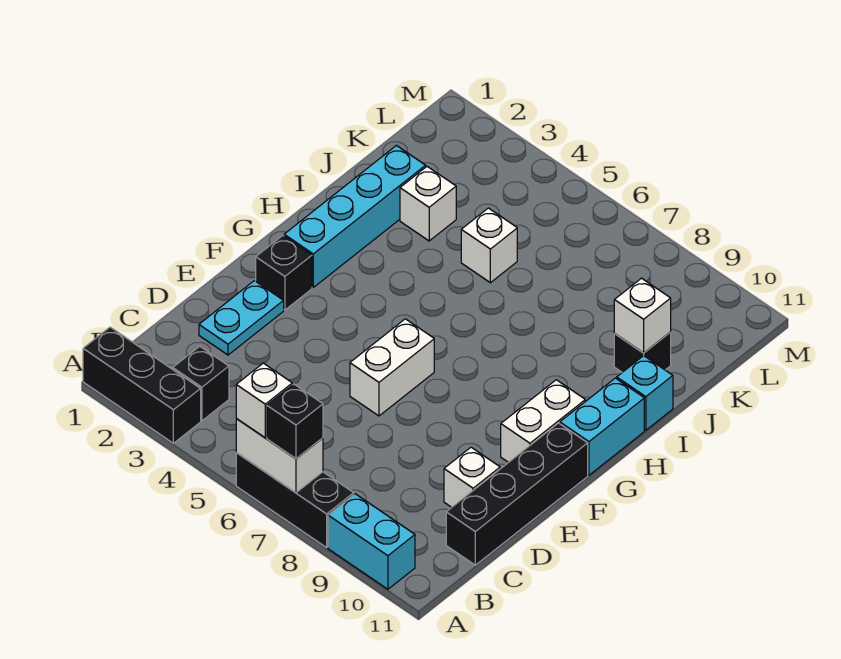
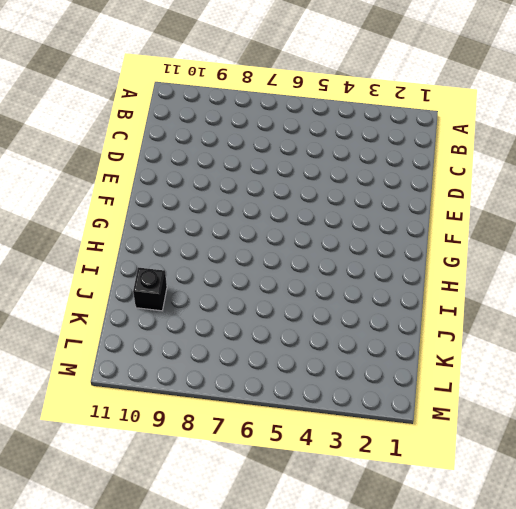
none -> black 1x3 brick [83,327,201,443]
none -> black 1x3 brick [236,453,354,547]
none -> cyan 1x2 brick [328,494,415,589]

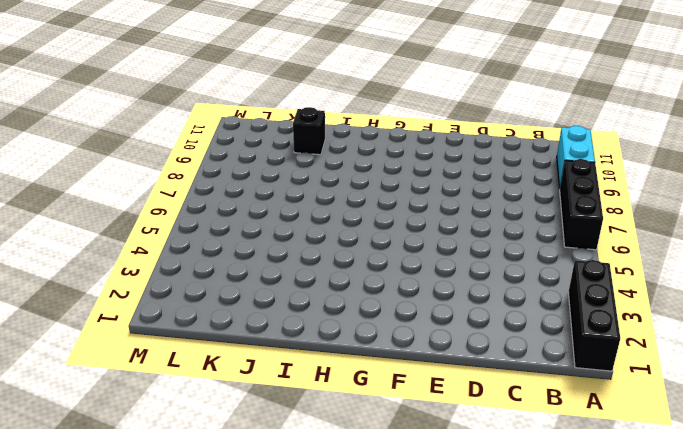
none -> black 1x1 brick [173,346,229,421]
none -> black 1x4 brick [446,423,588,565]
none -> cyan 1x2 plate [199,281,284,355]

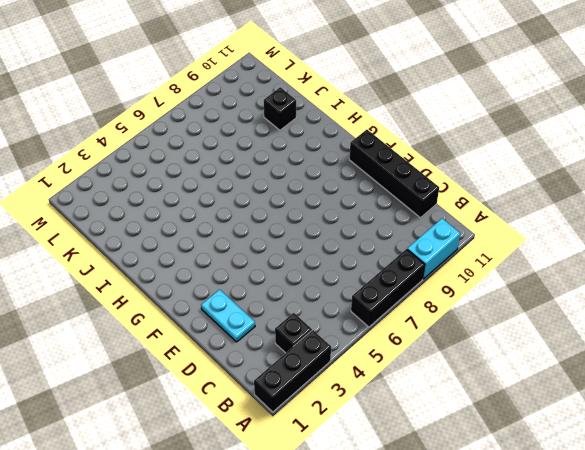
none -> white 1x1 brick [444,447,500,507]
none -> white 1x2 brick [350,319,434,416]
none -> black 1x1 brick [256,236,312,310]

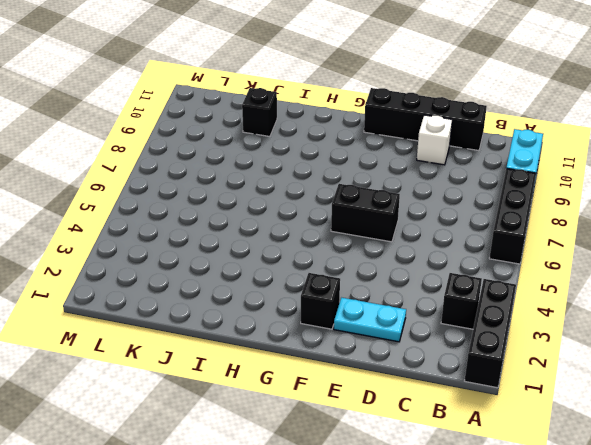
black 1x2 brick [331,184,400,242] -> white 1x2 brick [350,319,434,416]
none -> white 1x2 brick [501,380,585,462]
none -> cyan 1x4 brick [284,146,426,287]
none -> cyan 1x2 brick [560,378,644,475]

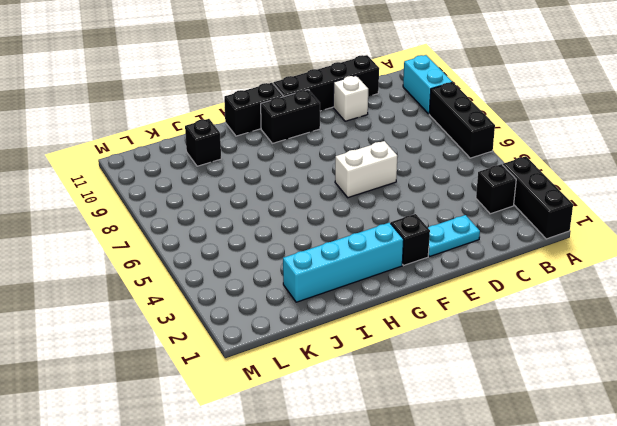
black 1x2 brick [261,90,320,143] -> white 1x2 brick [501,380,585,462]
black 1x2 brick [224,83,283,136] -> cyan 1x2 brick [560,378,644,475]
none -> cyan 1x1 brick [617,356,673,430]
none -> white 1x1 brick [400,167,456,241]
none -> white 1x1 brick [461,208,517,283]

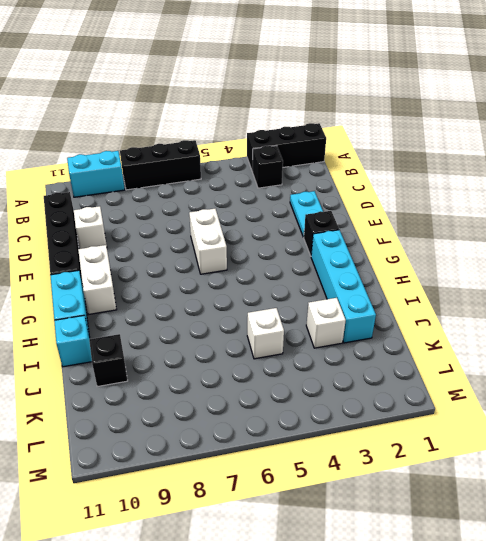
none -> white 1x2 brick [236,419,323,493]
none -> white 1x1 brick [614,278,671,353]
none -> white 1x1 brick [236,363,292,438]

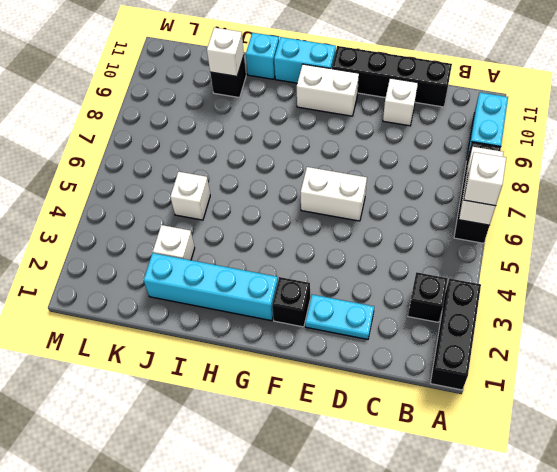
none -> black 1x1 brick [267,384,323,459]

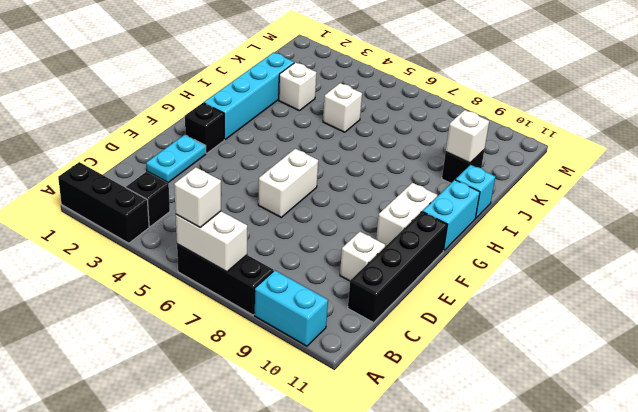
none -> black 1x1 brick [267,384,323,459]

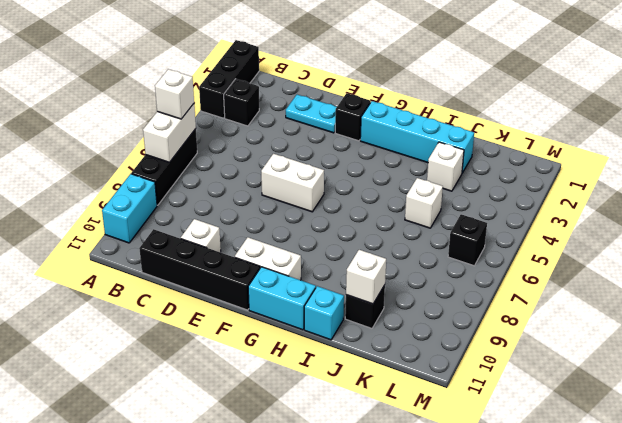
black 1x1 brick [448,214,487,266] -> black 1x1 brick moved to [267,384,323,459]

